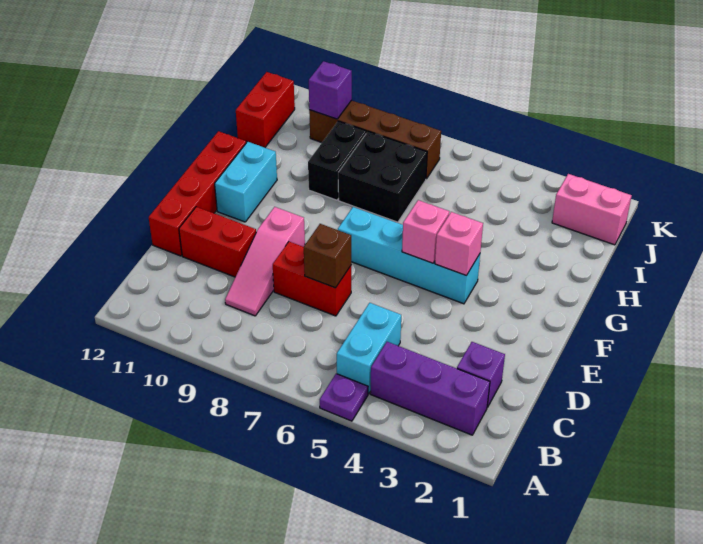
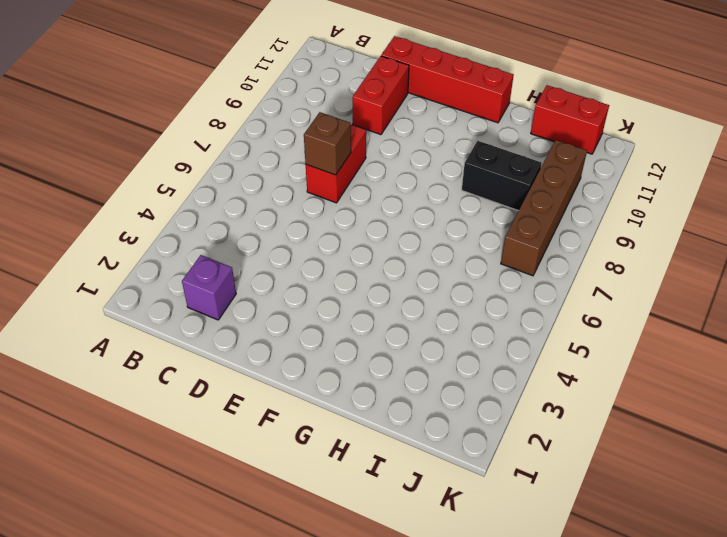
none -> purple 1x1 plate [320,374,368,421]
none -> purple 1x3 brick [370,342,490,435]
none -> cyan 1x2 brick [337,303,401,394]

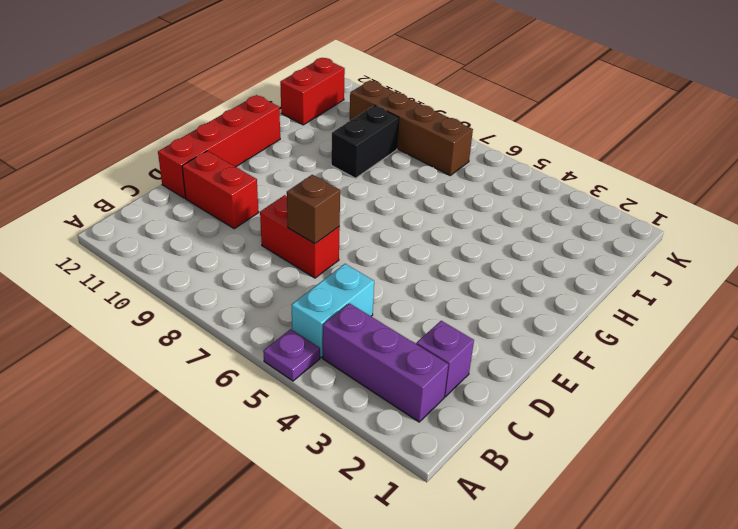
none -> pink 1x3 slope [225,207,305,316]
none -> cyan 1x4 brick [338,207,480,304]
none -> cyan 1x2 brick [215,142,277,222]

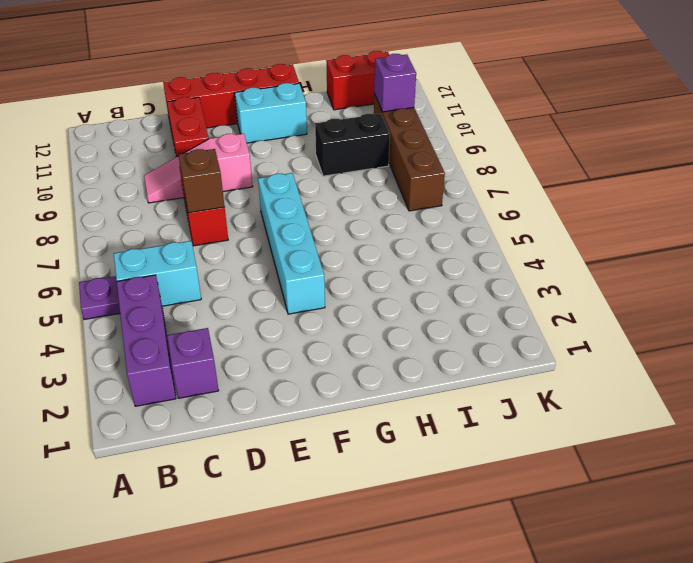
none -> black 2x2 brick [338,131,427,222]
none -> pink 1x2 brick [552,174,632,245]
none -> pink 1x1 brick [435,212,483,276]

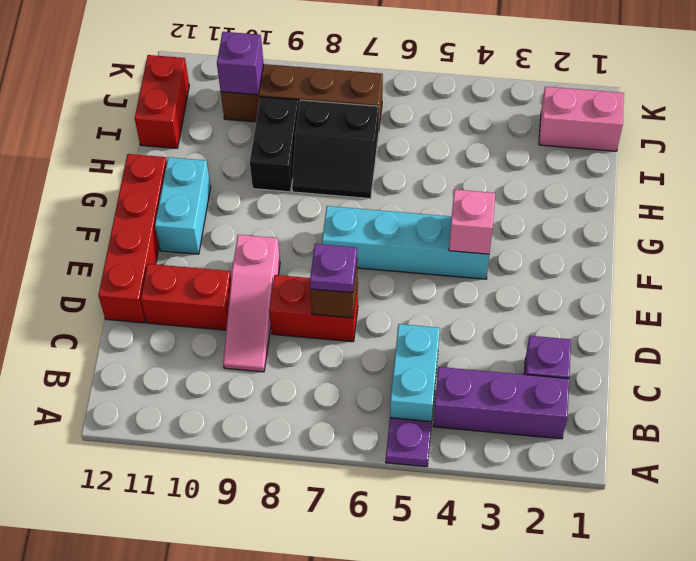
purple 1x1 plate [310,244,357,293] -> none
black 2x2 slope [292,100,379,199] -> black 2x2 brick [338,131,427,222]
none -> pink 1x1 brick [402,200,449,263]

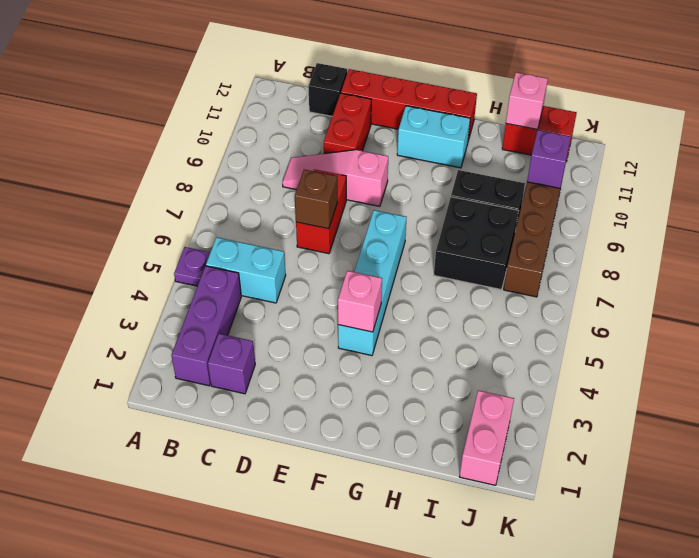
black 1x1 brick [308,63,347,116] -> none
pink 1x1 brick [506,72,548,129] -> pink 1x1 brick moved to [402,200,449,263]

